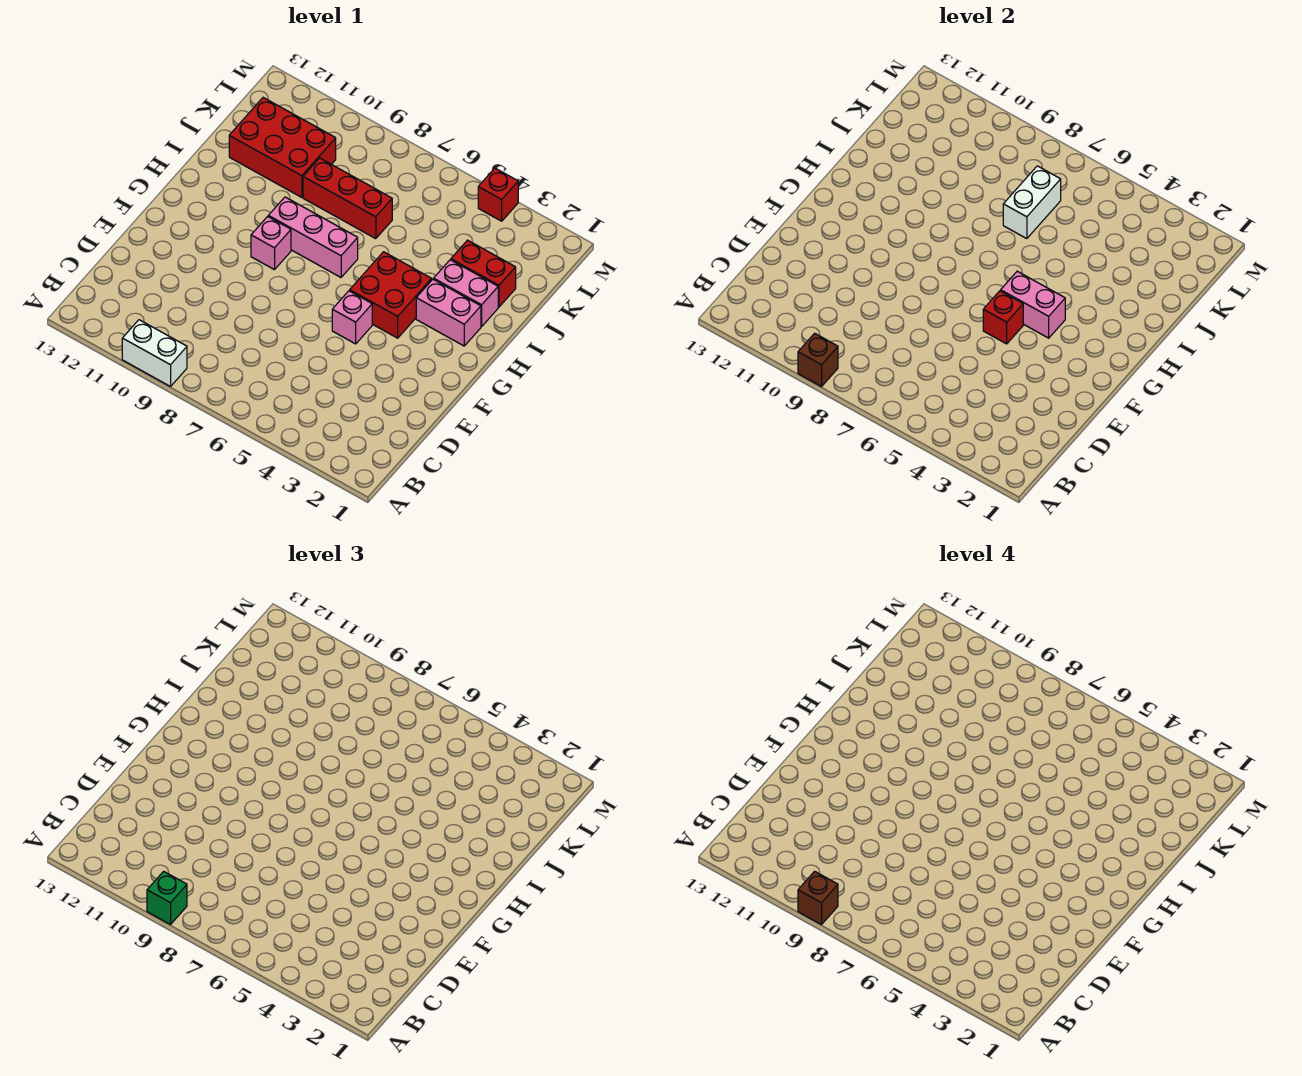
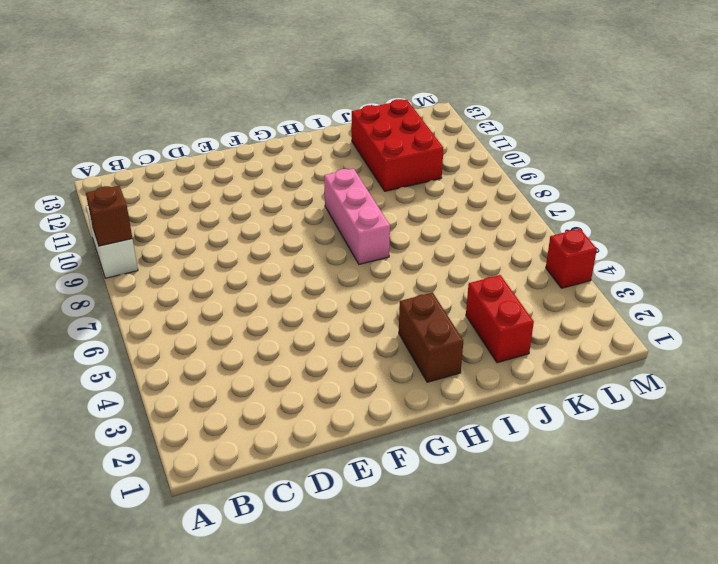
brown 1x2 brick [399,292,463,382] -> pink 1x2 brick [416,279,481,346]
none -> pink 1x1 brick [332,291,372,344]
none -> red 2x2 brick [350,252,432,338]
none -> pink 1x1 brick [251,216,291,270]

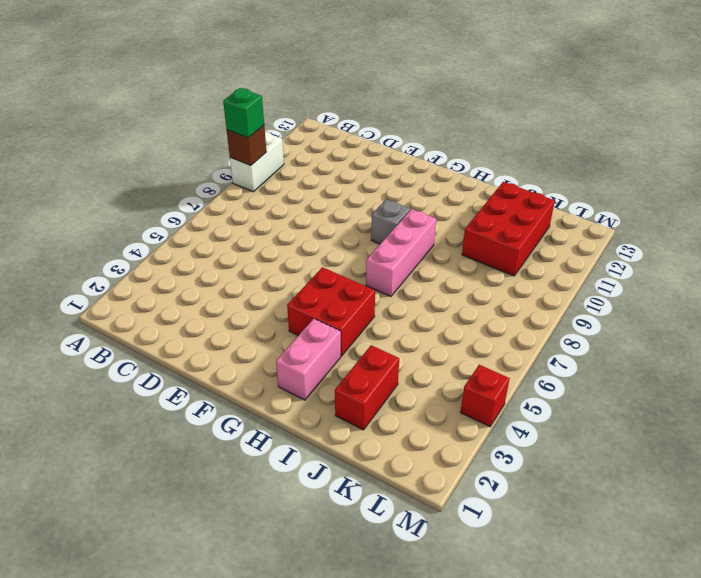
grey 1x1 brick [371,199,410,244] -> pink 1x1 brick [251,216,291,270]
none -> pink 1x1 brick [332,291,372,344]
none -> pink 1x2 brick [434,260,498,327]
none -> red 1x3 brick [303,158,392,239]

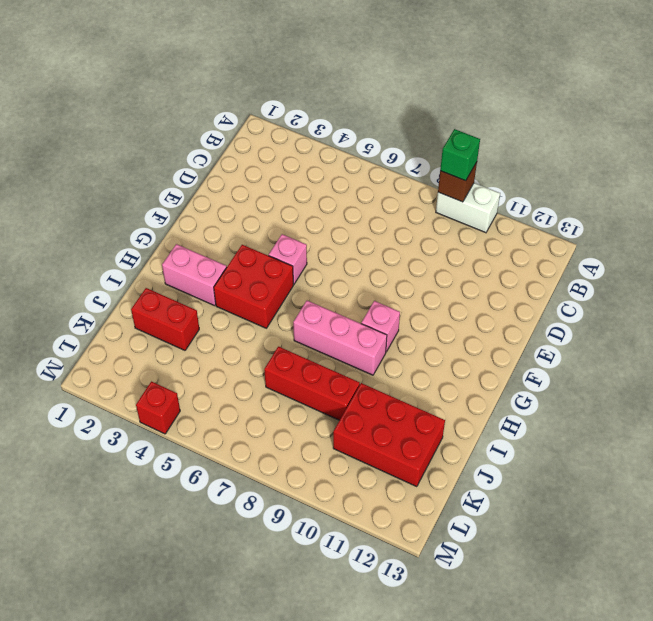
none -> pink 1x2 brick [434,260,498,327]
none -> red 1x1 brick [983,291,1023,344]
none -> pink 1x2 brick [1001,271,1065,338]

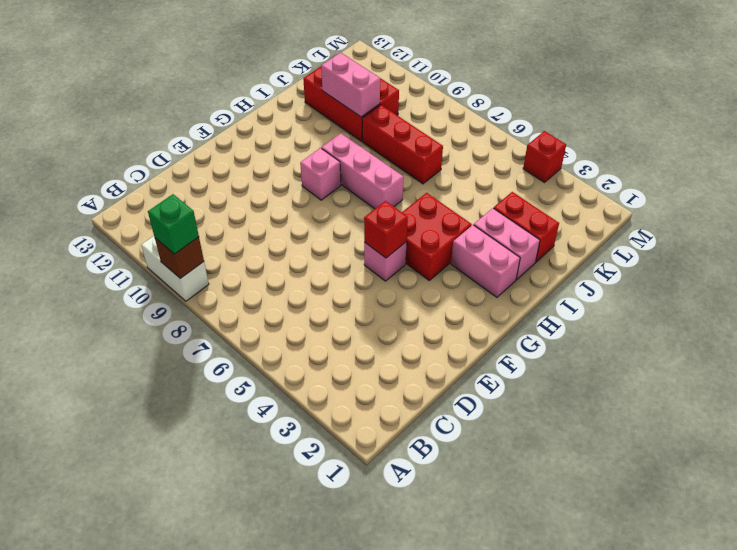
pink 1x2 brick [321,53,380,117] -> pink 1x2 brick moved to [1001,271,1065,338]
none -> white 1x2 brick [1003,166,1061,239]
none -> brown 1x1 brick [798,871,838,925]

